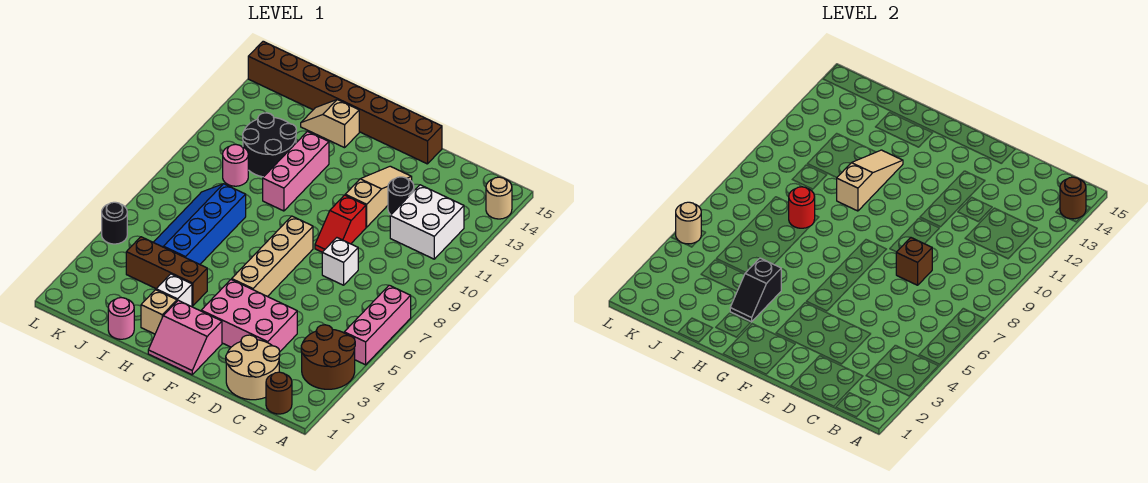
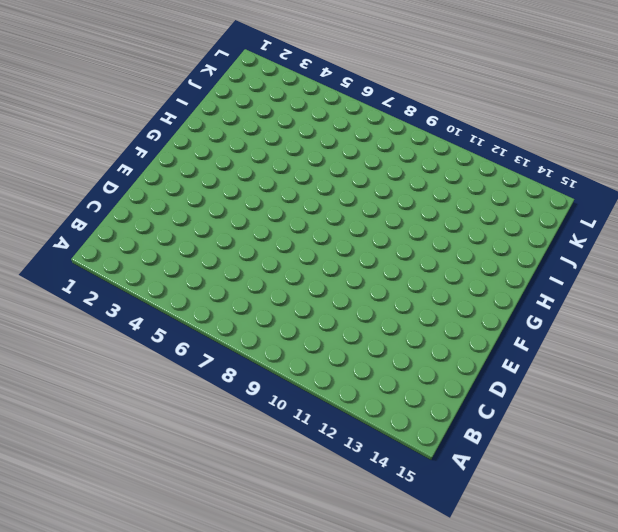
none -> brown 2x2 round brick [301,325,355,389]
none -> pink 1x3 brick [344,285,411,365]
none -> tan 1x1 round brick [486,177,512,219]
none -> brown 1x1 round brick [266,372,292,414]

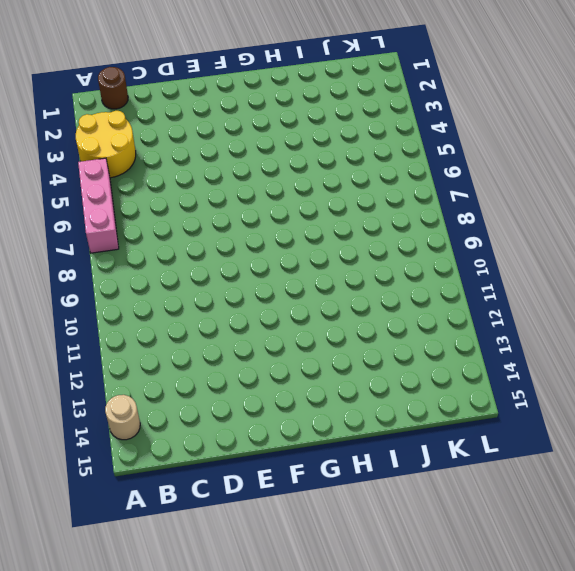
yellow 2x2 round brick [76,111,136,178] -> brown 2x2 round brick [301,325,355,389]
none -> white 2x2 brick [390,185,464,259]
none -> tan 2x2 round brick [226,335,280,400]
none -> pink 2x3 brick [201,279,297,351]
none -> white 1x1 brick [322,238,358,285]

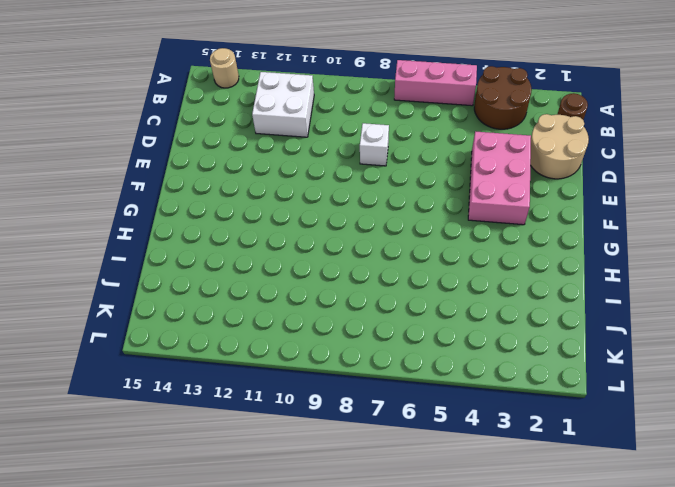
none -> black 1x1 round brick [388,177,414,215]
none -> red 1x2 slope [315,195,366,252]
none -> tan 1x3 slope [345,166,412,227]
none -> brown 1x8 brick [248,41,442,164]

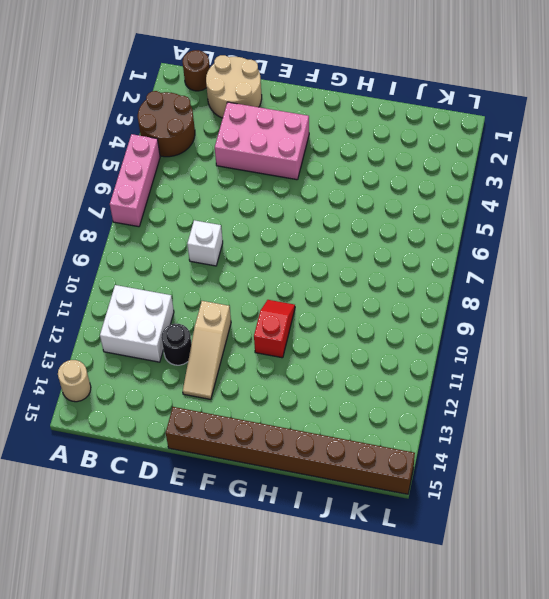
red 1x2 slope [254,300,295,358] -> red 1x2 slope moved to [315,195,366,252]
none -> pink 2x2 slope [148,300,222,375]
none -> tan 1x4 brick [232,216,313,297]
none -> tan 1x1 brick [141,290,177,334]
none -> white 1x1 brick [156,274,192,307]

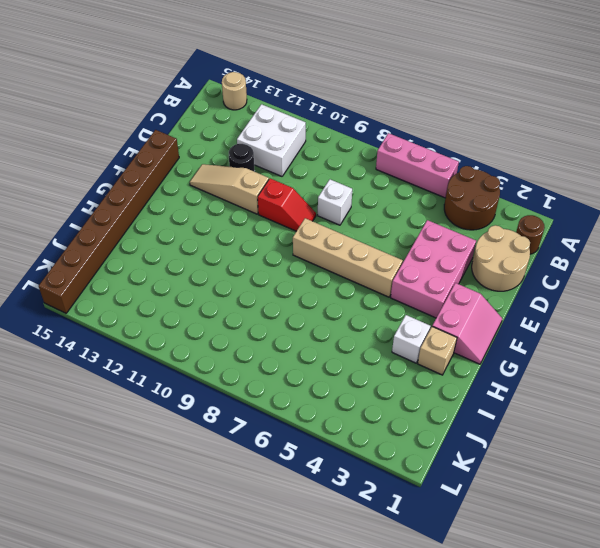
none -> brown 1x3 brick [126,237,207,306]
none -> pink 1x3 brick [263,132,329,211]
none -> tan 1x2 slope [301,100,359,148]
none -> pink 1x1 round brick [108,298,134,339]

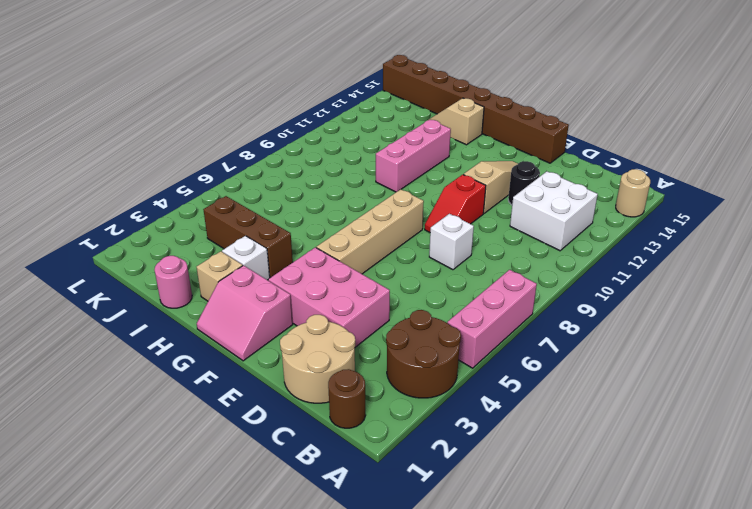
none -> blue 2x4 slope [153,184,246,264]
none -> black 2x2 round brick [243,113,296,177]
none -> pink 1x1 round brick [223,144,248,186]
none -> black 1x1 round brick [102,202,127,244]

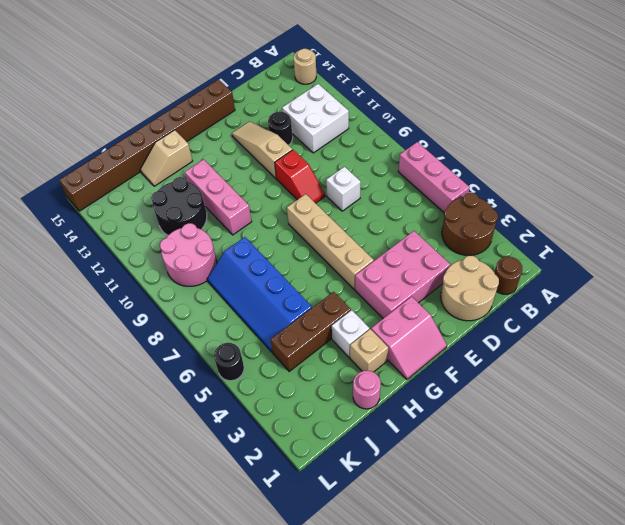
pink 2x2 round brick [160,223,217,286] -> pink 1x1 round brick [223,144,248,186]
none -> brown 1x1 round brick [1060,177,1086,219]
none -> brown 1x1 brick [896,238,932,285]
none -> black 1x2 slope [730,258,781,322]
none -> tan 1x3 slope [837,150,903,211]

